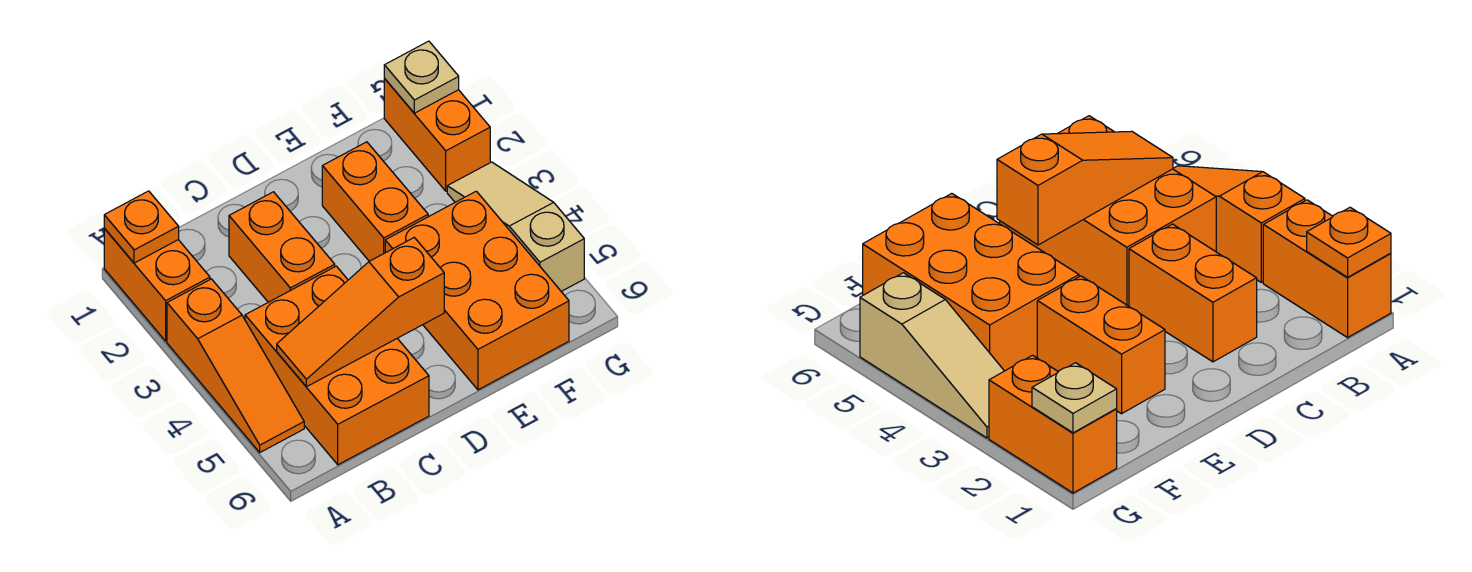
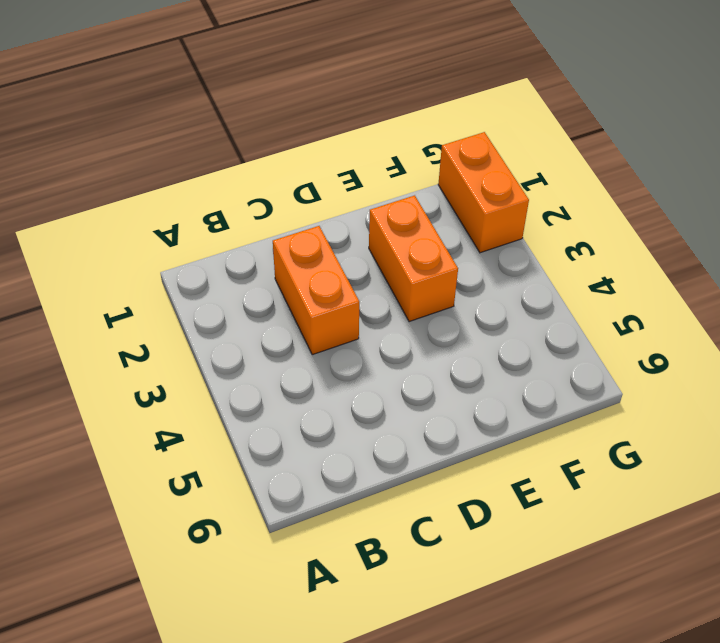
none -> orange 1x2 brick [104,228,210,341]
none -> orange 1x3 slope [167,279,304,452]

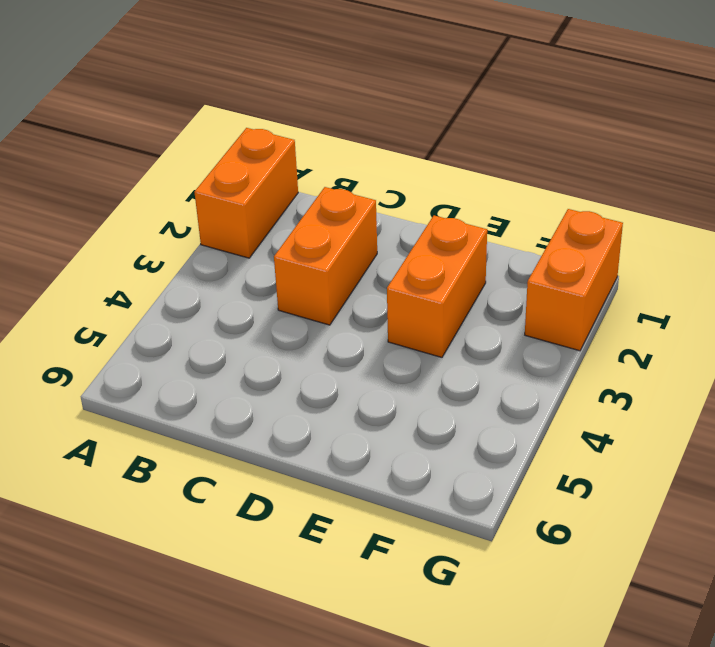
none -> orange 1x3 slope [167,279,304,452]
none -> orange 2x3 brick [245,266,429,465]

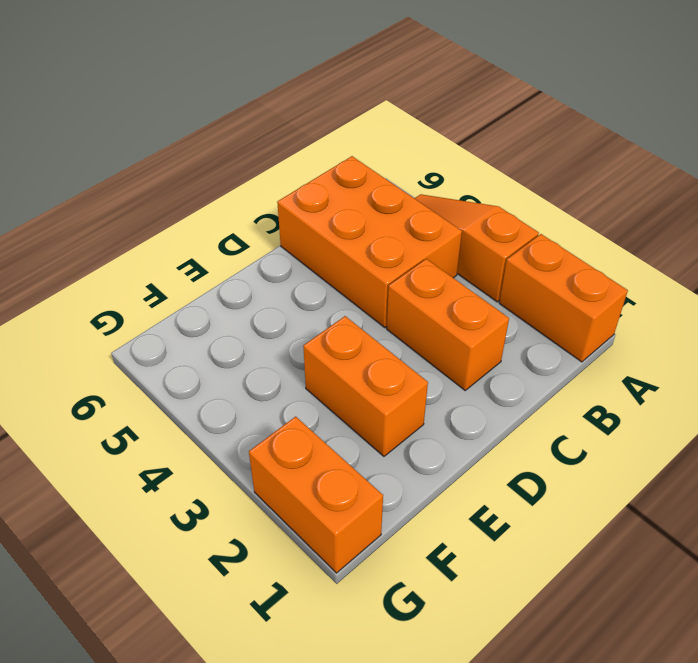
none -> orange 2x3 brick [385,191,569,390]
none -> tan 1x3 slope [447,162,584,291]

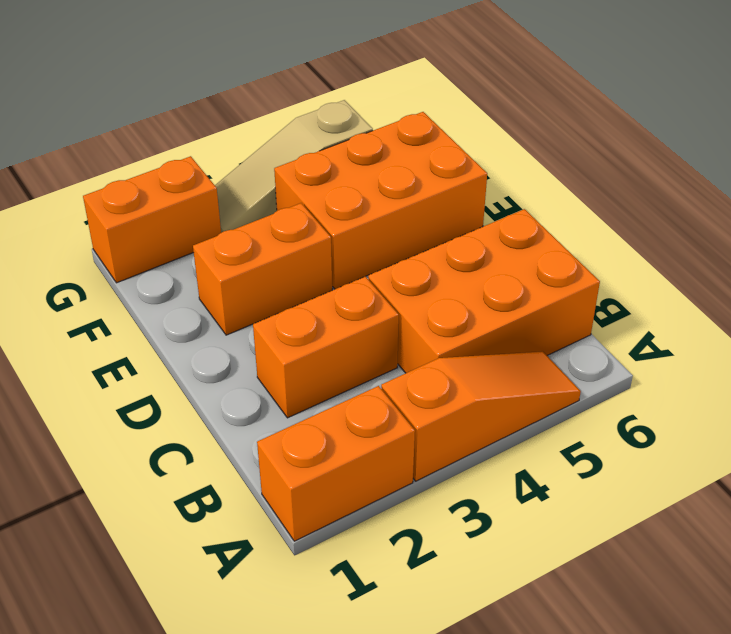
none -> orange 1x1 plate [104,191,179,263]
none -> orange 1x3 slope [277,238,444,387]

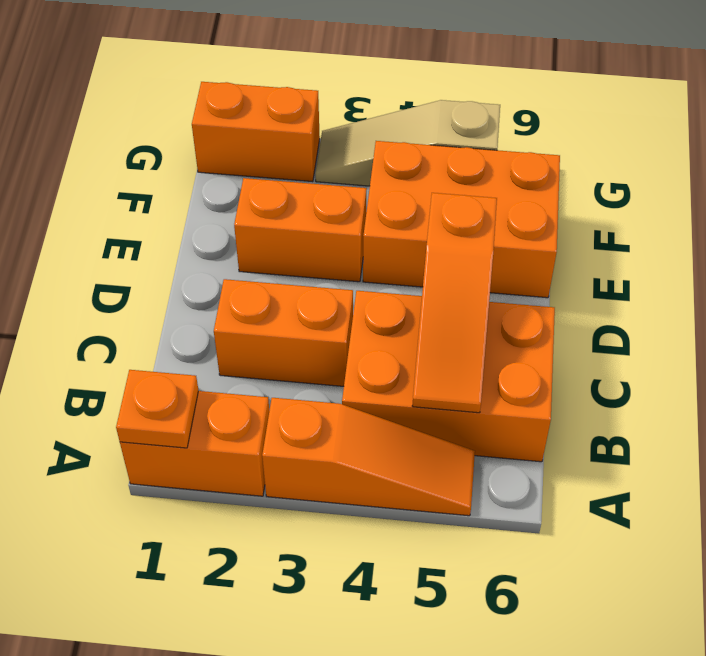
none -> tan 1x1 plate [384,41,459,113]

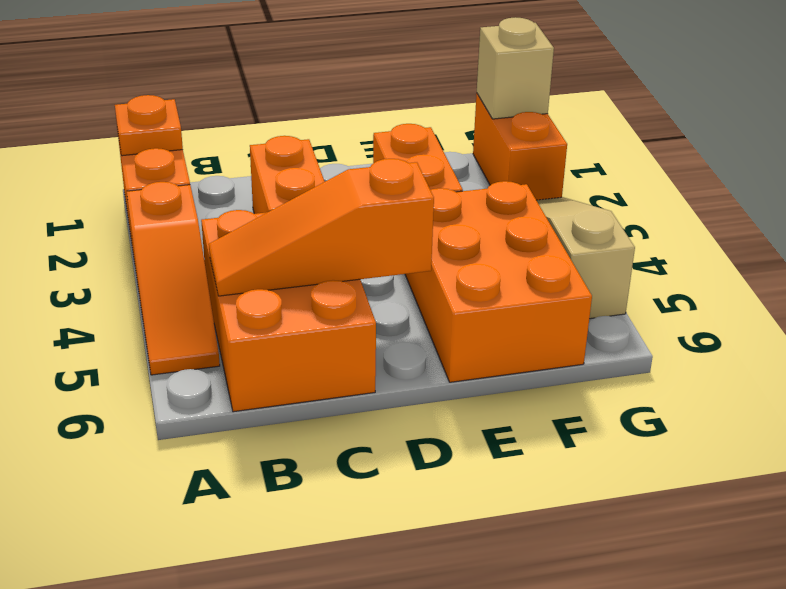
tan 1x1 brick [477,17,554,119] -> tan 1x1 plate [384,41,459,113]

